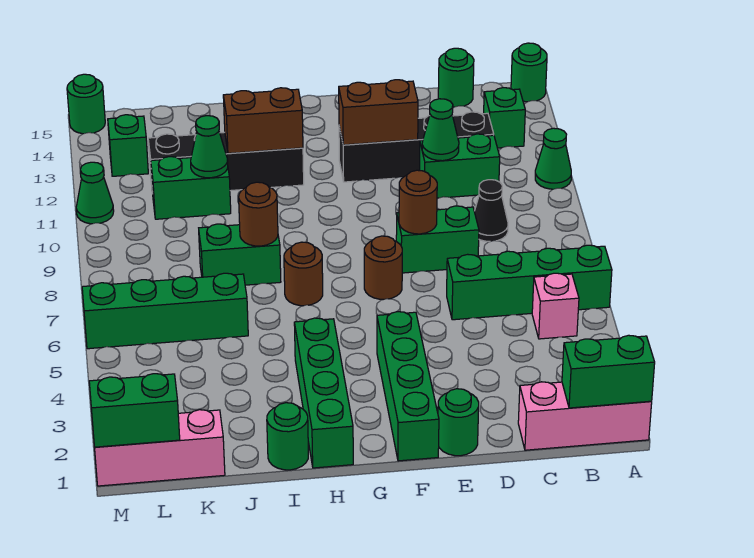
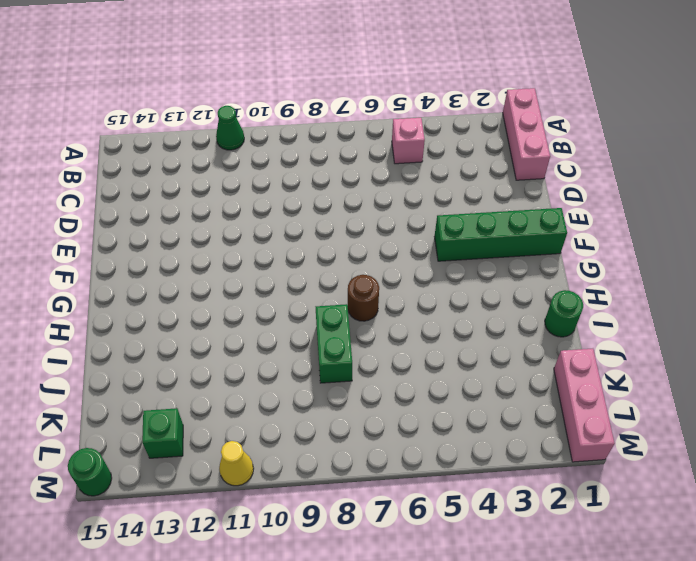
yellow 1x1 cone [219,441,254,486] -> green 1x1 cone [76,162,114,224]
none -> green 1x4 brick [447,245,612,320]
none -> green 1x1 round brick [511,43,547,102]
none -> green 1x1 brick [484,88,525,148]
none -> black 1x1 cone [474,180,508,242]

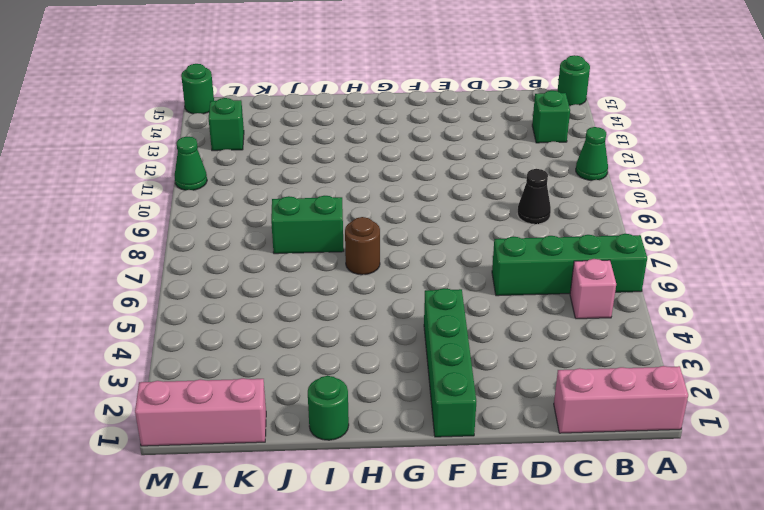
none -> green 1x2 brick [420,134,500,198]
none -> black 1x4 brick [339,112,494,182]
none -> green 1x1 round brick [438,48,474,107]
none -> green 1x2 brick [396,206,479,273]

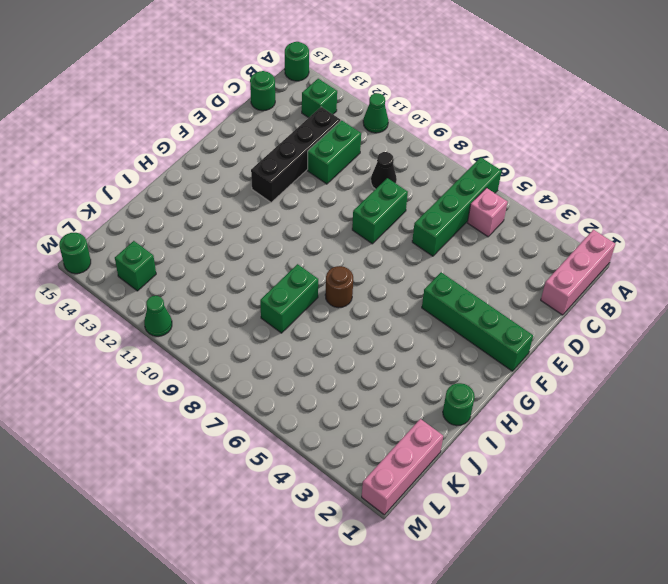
none -> green 1x1 round brick [438,389,479,456]
none -> brown 1x1 round brick [364,236,402,299]
none -> green 1x4 brick [294,318,353,468]
none -> black 1x4 brick [148,132,304,194]

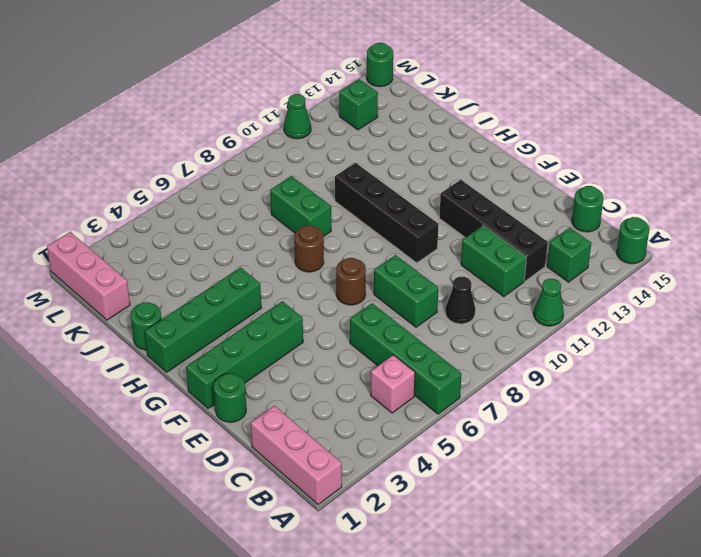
black 1x4 brick [335,163,438,263] -> black 1x4 brick moved to [148,132,304,194]
none -> green 1x4 brick [82,273,248,349]
none -> green 1x2 brick [151,157,231,219]
none -> green 1x2 brick [562,335,655,408]
none -> green 1x1 cone [422,99,459,161]

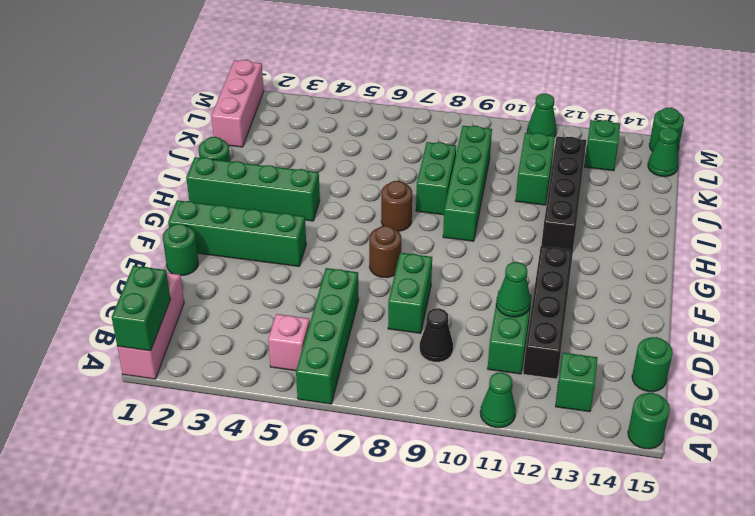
green 1x4 brick [443,126,492,241] -> green 1x4 brick moved to [82,273,248,349]
green 1x1 cone [648,127,679,177] -> green 1x1 cone moved to [191,116,228,178]
none -> brown 1x1 round brick [399,170,437,234]
none -> brown 1x2 brick [339,80,418,145]
none -> brown 1x2 brick [223,88,303,153]
none -> brown 1x1 round brick [239,182,278,246]

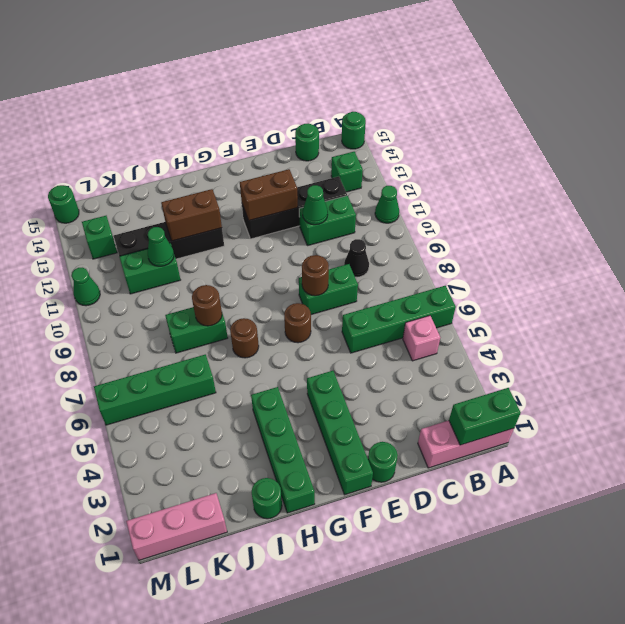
none -> green 1x2 brick [89,374,180,447]

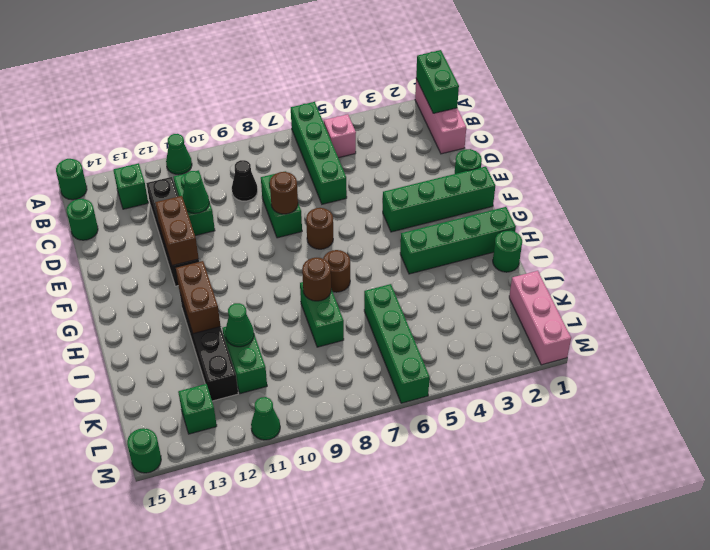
none -> green 1x2 brick [89,374,180,447]

